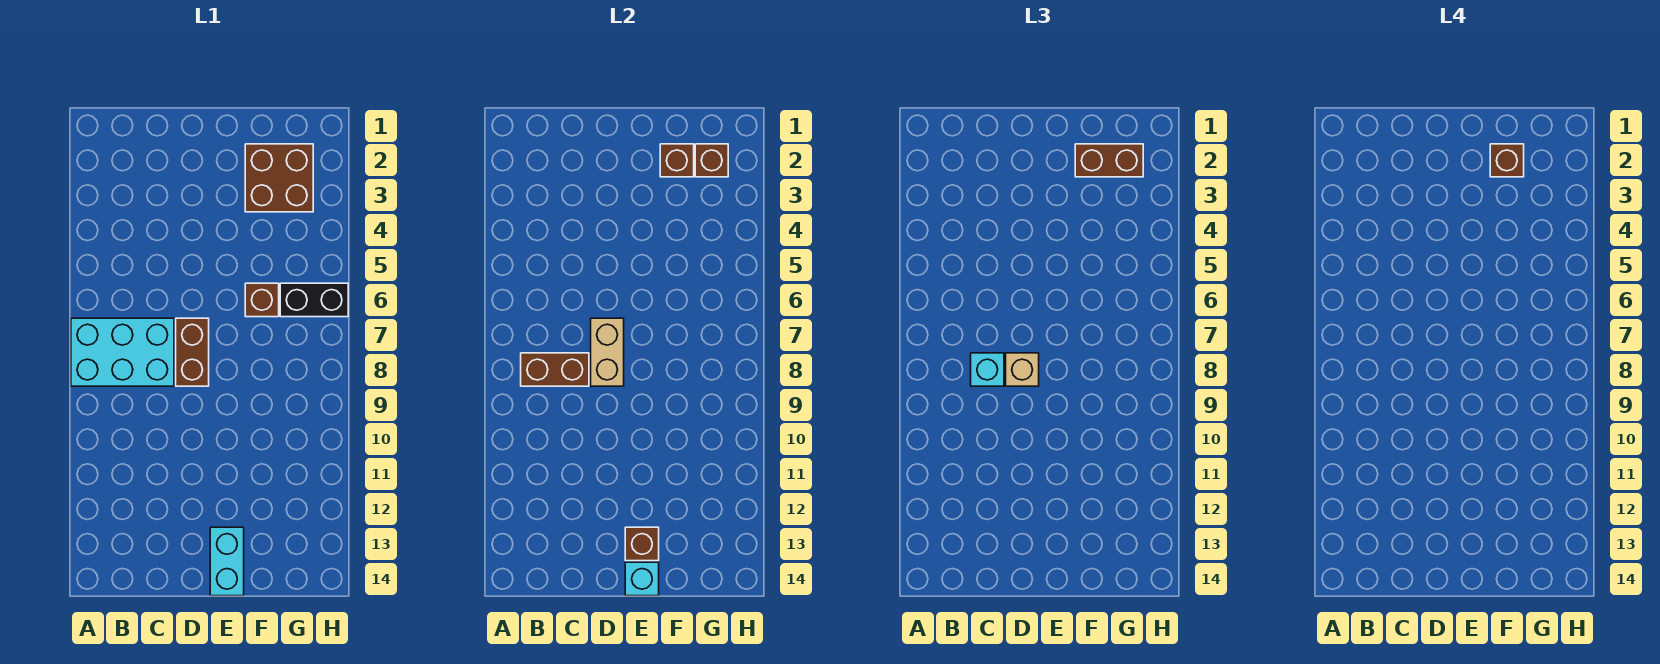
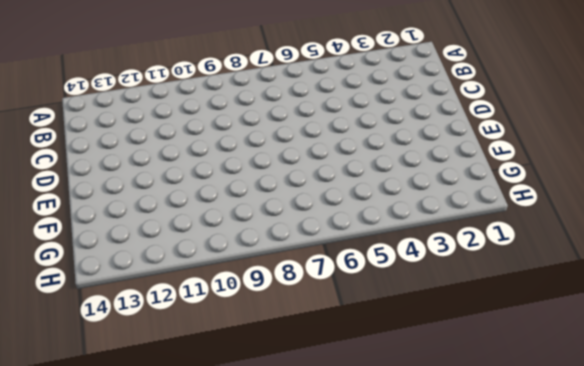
none -> cyan 2x3 brick [71,318,174,386]
none -> brown 1x2 brick [176,318,209,386]
none -> cyan 1x2 brick [210,527,244,596]

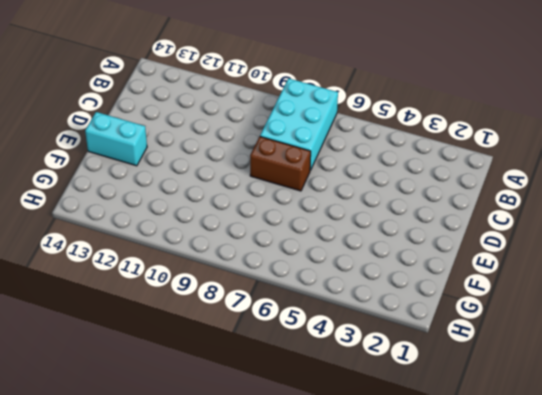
none -> brown 2x2 brick [245,144,313,212]
none -> brown 1x1 brick [245,283,279,317]
none -> black 1x2 brick [280,283,348,317]

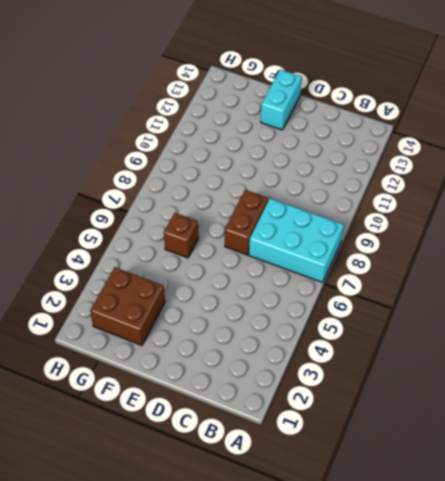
none -> black 1x2 brick [280,283,348,317]
none -> brown 1x2 brick [521,353,589,386]
none -> tan 1x2 brick [591,318,624,386]

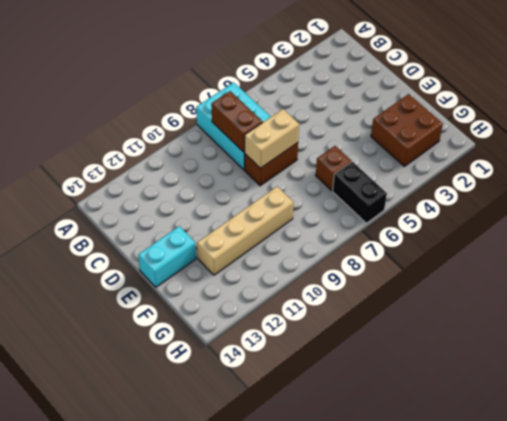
tan 1x4 brick [197,187,294,275] -> none
none -> brown 1x1 brick [625,527,659,561]
none -> cyan 1x1 brick [625,562,659,596]
none -> brown 1x1 brick [660,144,694,177]

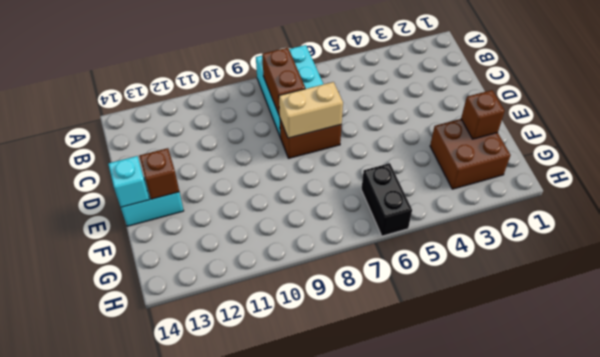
none -> brown 1x1 brick [245,283,279,317]
none -> brown 1x1 brick [695,144,728,177]
none -> cyan 1x1 brick [971,353,1004,386]

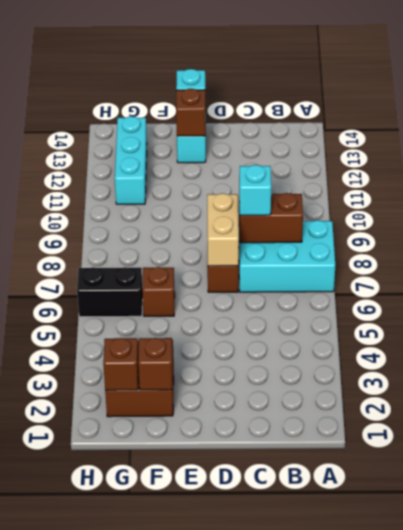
cyan 1x3 brick [115,116,147,204] -> none
none -> tan 1x1 brick [1006,353,1039,386]
none -> brown 1x2 brick [1075,144,1143,177]
none -> brown 1x1 brick [1490,144,1524,177]

